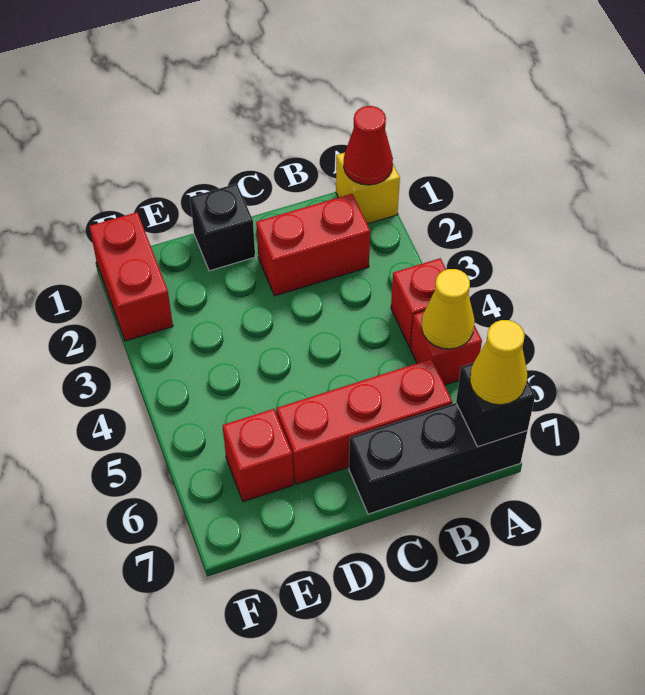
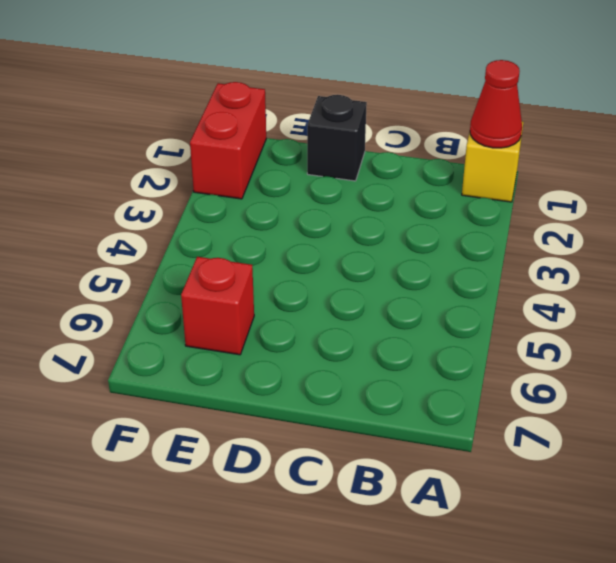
none -> red 1x1 brick [391,258,446,347]
none -> red 1x1 brick [410,311,482,385]
none -> black 1x3 brick [349,403,527,514]

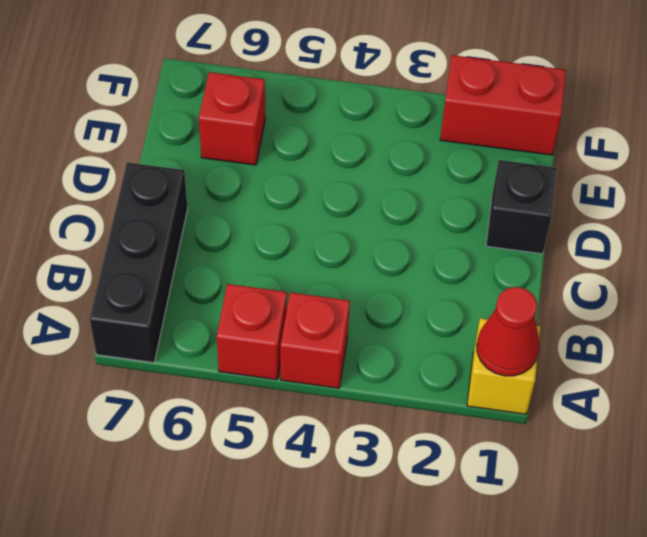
none -> red 1x2 brick [256,194,370,296]
none -> red 1x3 brick [277,359,452,484]
none -> yellow 1x1 cone [421,269,475,349]

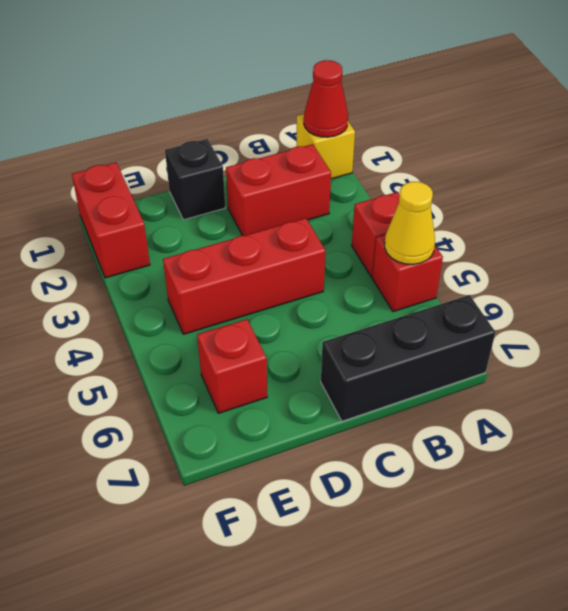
red 1x3 brick [163,218,325,334] -> red 1x3 brick moved to [277,359,452,484]
none -> black 1x1 brick [456,363,535,447]
none -> yellow 1x1 cone [470,320,527,405]

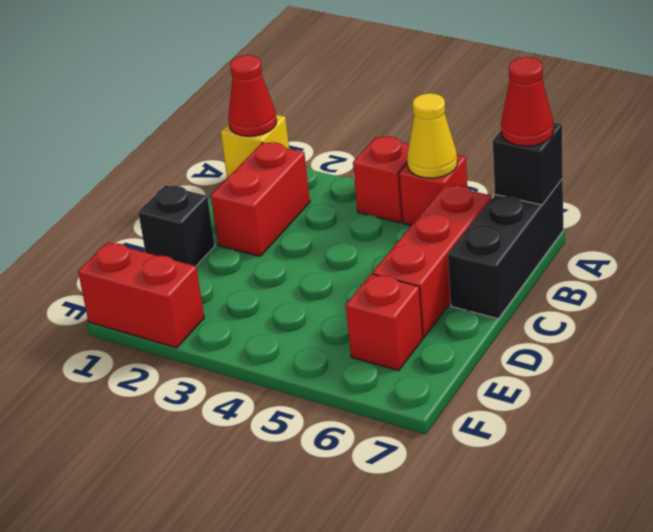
red 1x1 cone [501,57,553,146] -> yellow 1x1 cone [470,320,527,405]

